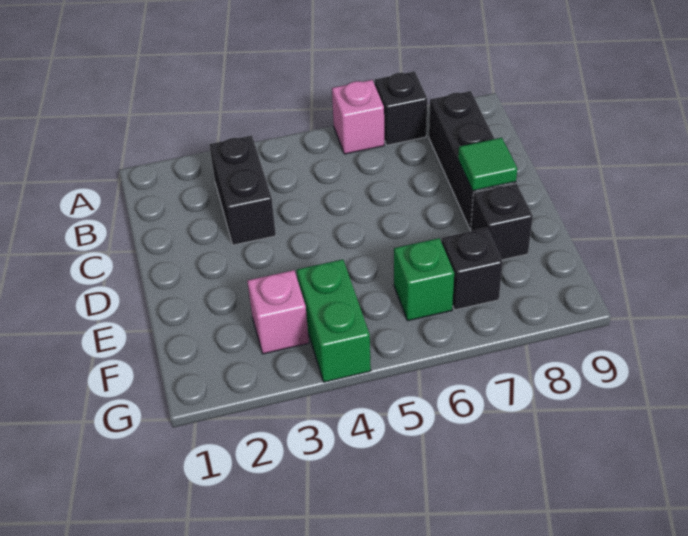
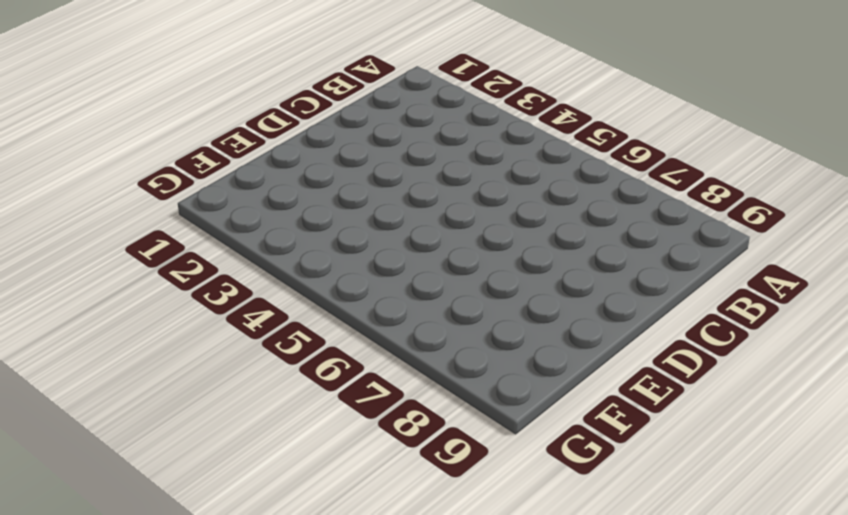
none -> pink 1x1 brick [332,80,384,154]
none -> black 1x1 brick [375,71,427,145]

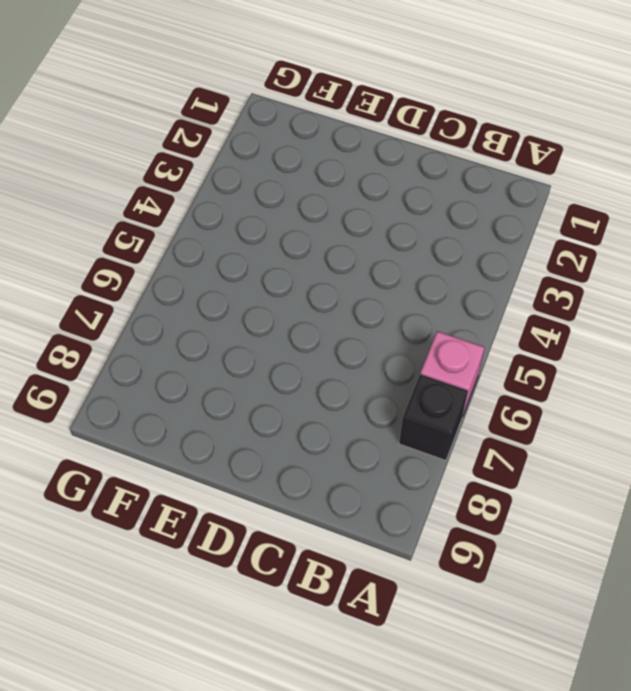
none -> black 1x2 brick [209,136,276,245]
none -> black 1x3 brick [429,91,516,230]

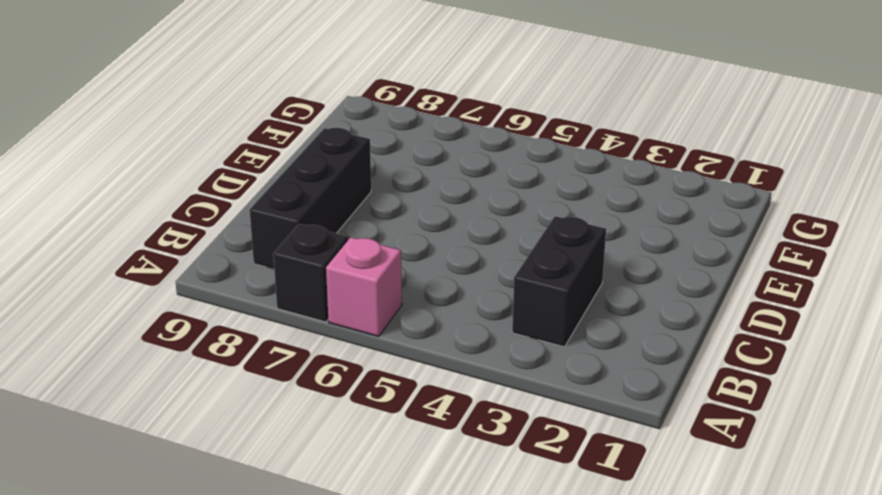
none -> black 1x1 brick [471,184,533,260]
none -> pink 1x1 brick [247,270,309,354]

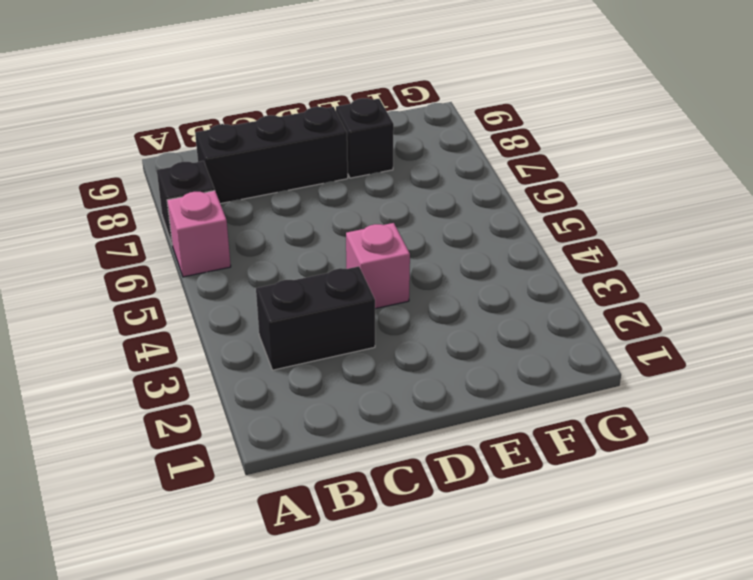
pink 1x1 brick [346,223,410,309] -> pink 1x1 brick moved to [247,270,309,354]
none -> green 1x2 brick [297,259,371,382]
none -> green 1x1 brick [394,238,454,321]

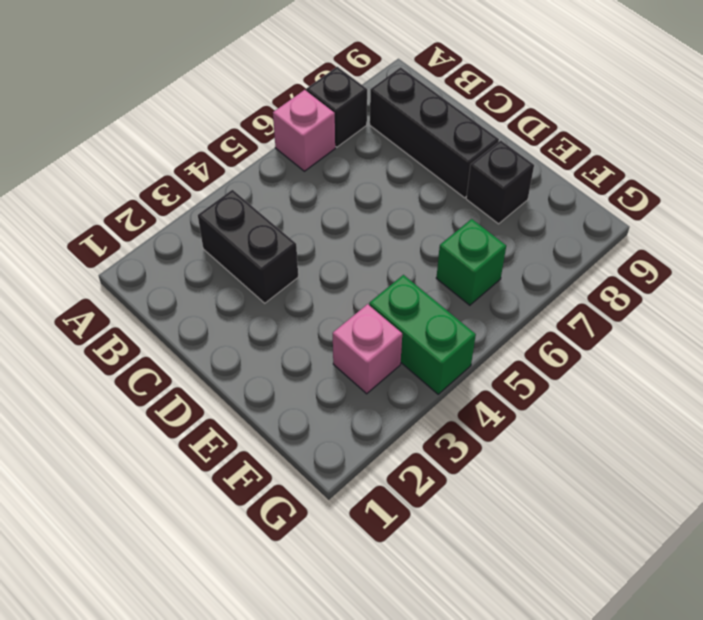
none -> black 1x1 brick [442,228,503,310]
none -> green 1x1 tile [458,138,517,191]

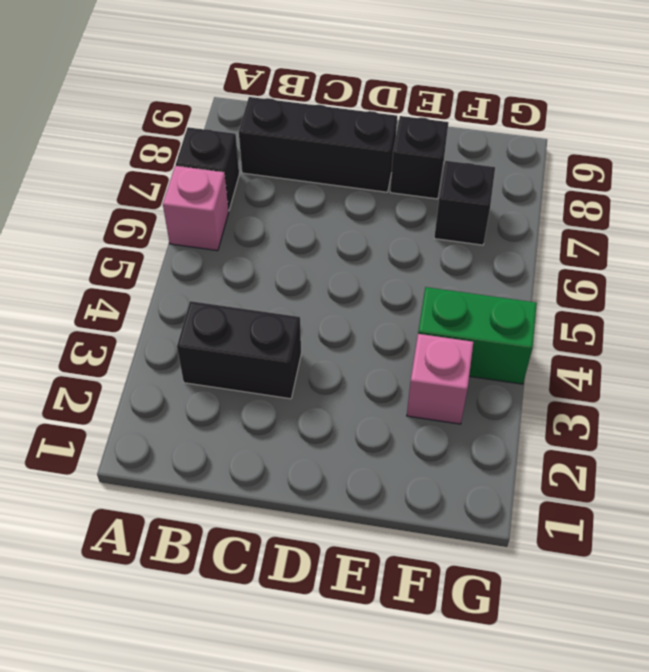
none -> green 1x1 brick [394,238,454,321]
none -> green 1x1 tile [458,138,517,191]

